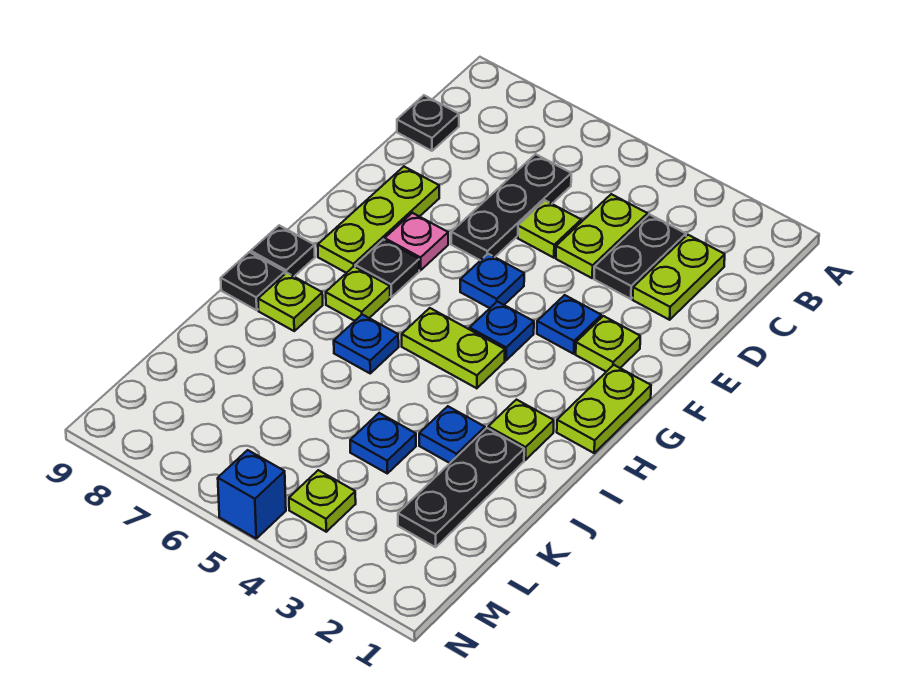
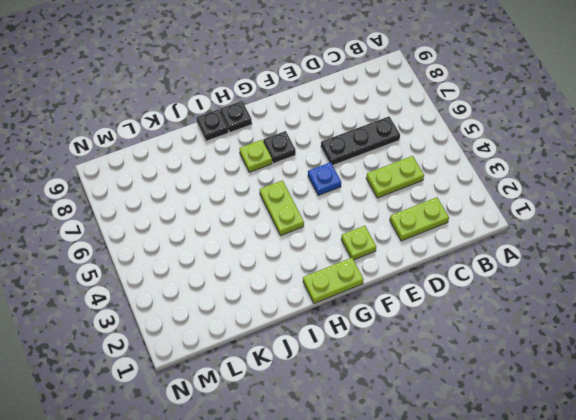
none -> black 1x2 plate [594,214,686,299]
none -> black 1x1 plate [397,95,459,151]
none -> lime 1x1 plate [518,200,581,258]

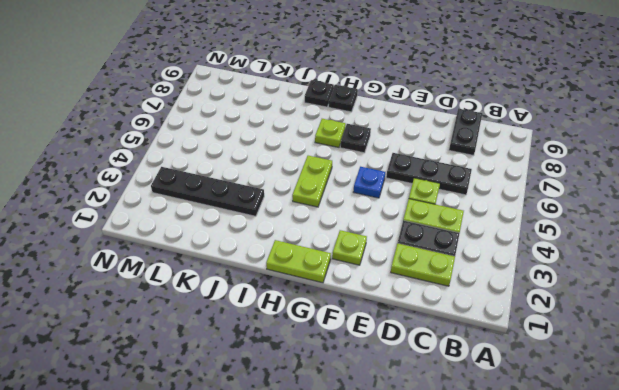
black 1x2 plate [449,109,482,155] -> black 1x1 plate [397,95,459,151]
black 1x4 plate [151,167,264,216] -> blue 1x1 plate [419,406,485,463]
none -> lime 1x3 plate [318,167,439,273]
none -> blue 1x1 plate [537,295,601,354]
none -> pink 1x1 plate [385,213,448,270]

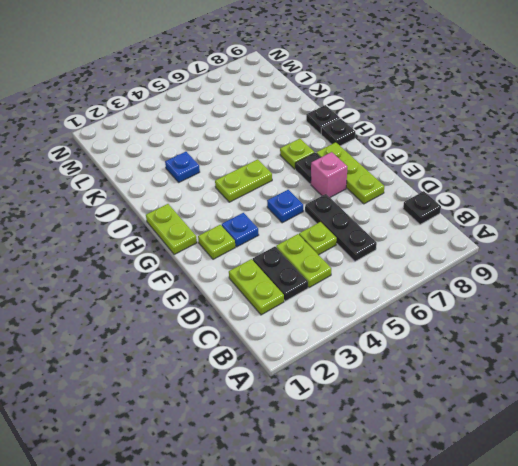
pink 1x1 brick [311,152,347,197] -> pink 1x1 plate [385,213,448,270]
none -> blue 1x1 plate [470,301,534,360]
none -> lime 1x1 plate [488,400,554,460]
none -> blue 1x1 plate [334,314,399,373]

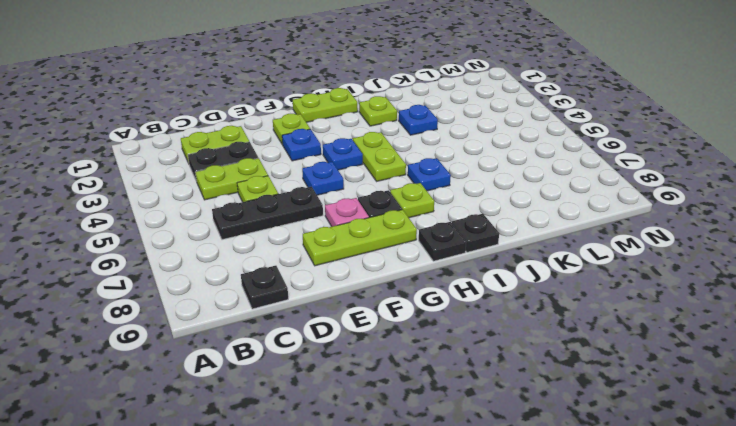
none -> lime 1x1 plate [258,273,323,331]
none -> black 1x3 plate [398,428,524,547]
none -> blue 1x1 plate [350,413,416,473]

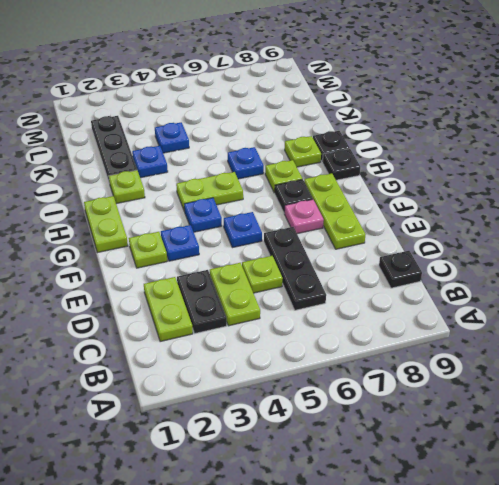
none -> lime 1x1 plate [289,470,356,532]
none -> blue 1x1 brick [218,450,286,538]

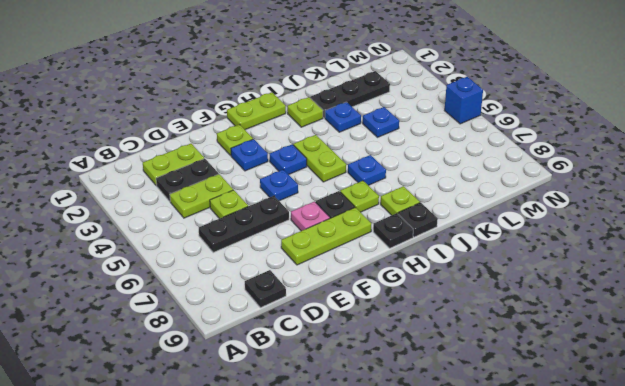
none -> lime 1x1 plate [289,470,356,532]

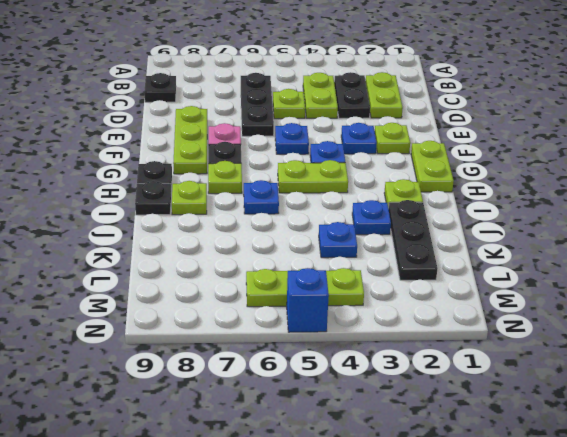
lime 1x3 plate [246,268,364,307] -> lime 1x1 plate [289,470,356,532]

